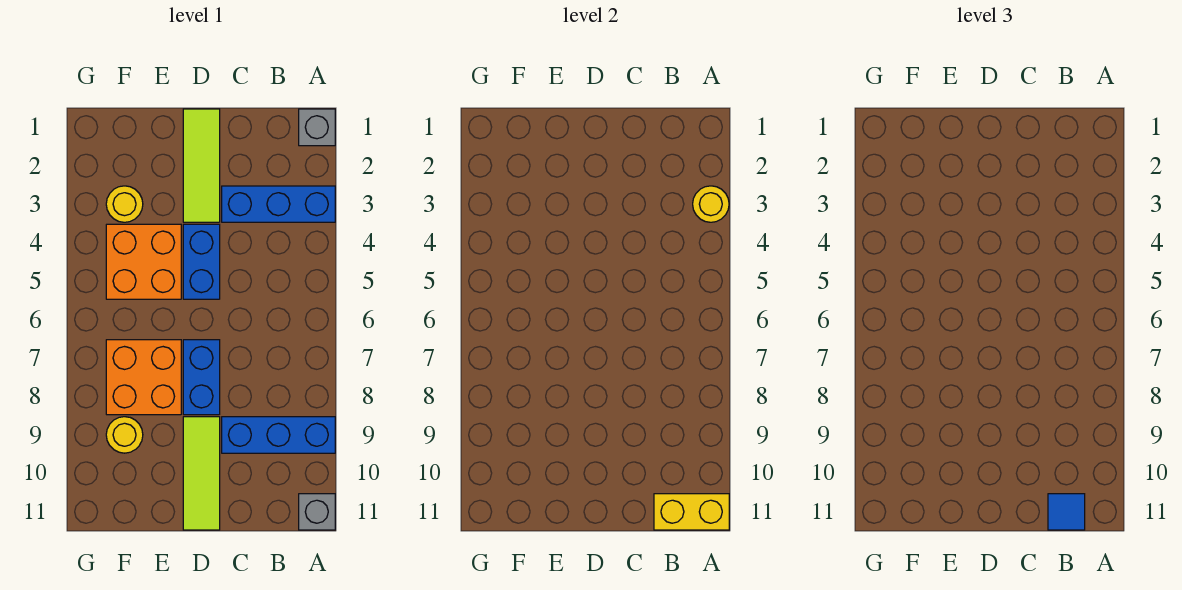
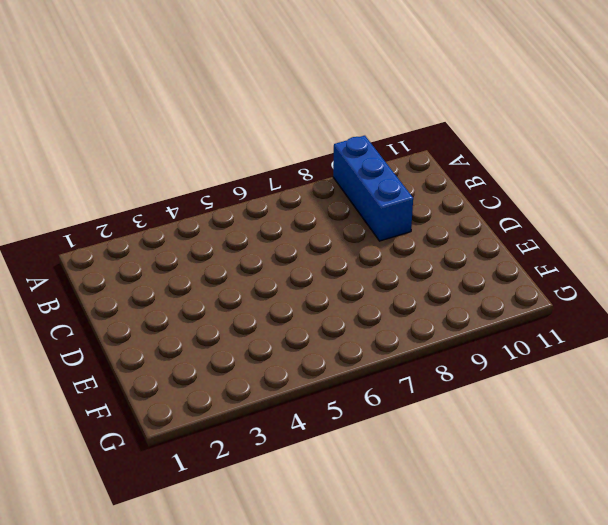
none -> grey 1x1 brick [299,109,335,146]
none -> blue 1x3 brick [222,186,335,222]
none -> grey 1x1 brick [299,494,335,530]

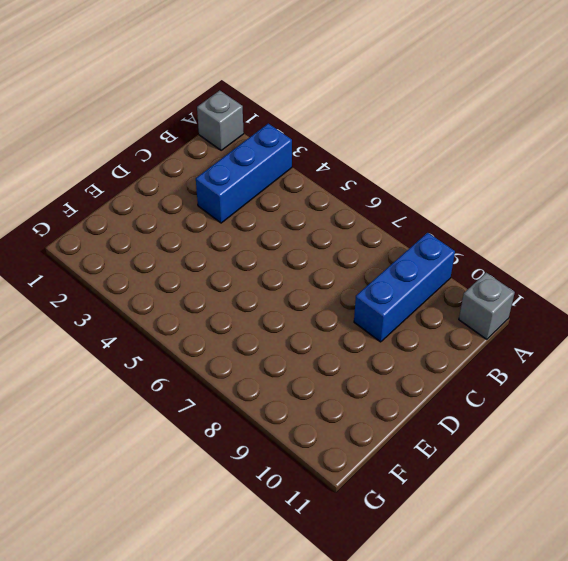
none -> lime 1x3 tile [183,109,220,222]
none -> blue 1x2 brick [183,224,220,299]
none -> blue 1x2 brick [183,340,220,415]

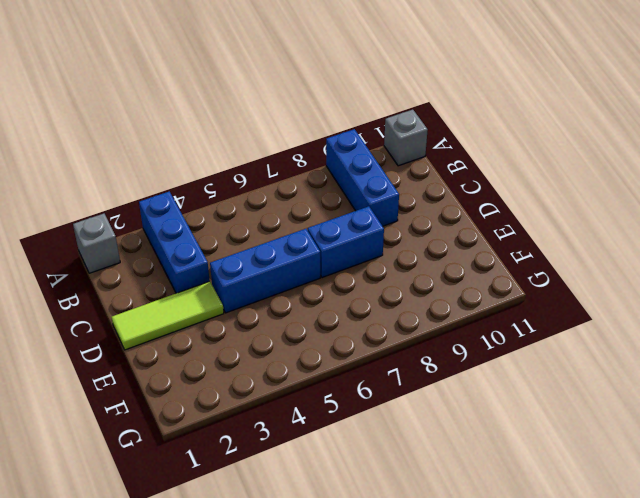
blue 1x3 brick [210,229,320,313] -> blue 1x2 brick [183,224,220,299]
none -> lime 1x3 tile [183,417,220,530]
none -> orange 2x2 brick [106,224,181,299]
none -> orange 2x2 brick [106,340,181,415]

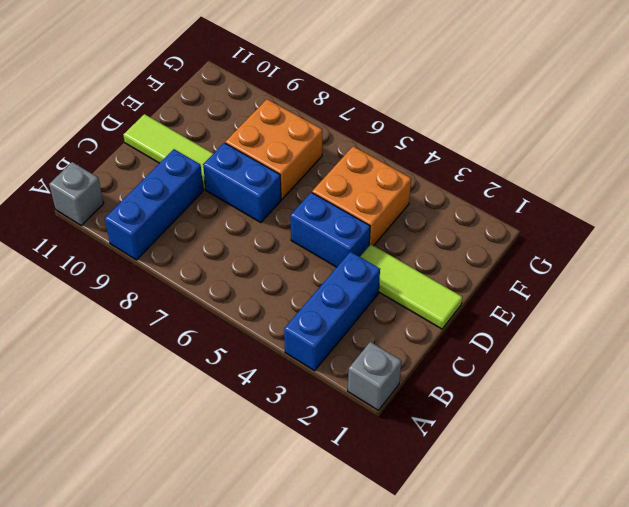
none -> yellow 1x1 round brick [106,186,143,222]
none -> yellow 1x1 round brick [106,417,143,453]
none -> yellow 1x1 round brick [693,186,729,222]

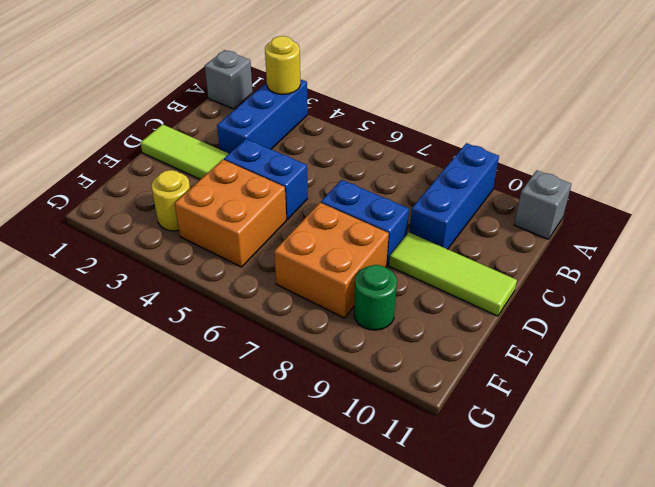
green 1x1 round brick [354,265,397,330] -> yellow 1x1 round brick [106,417,143,453]
none -> yellow 1x2 brick [654,494,729,530]
none -> blue 1x1 tile [1048,494,1085,530]

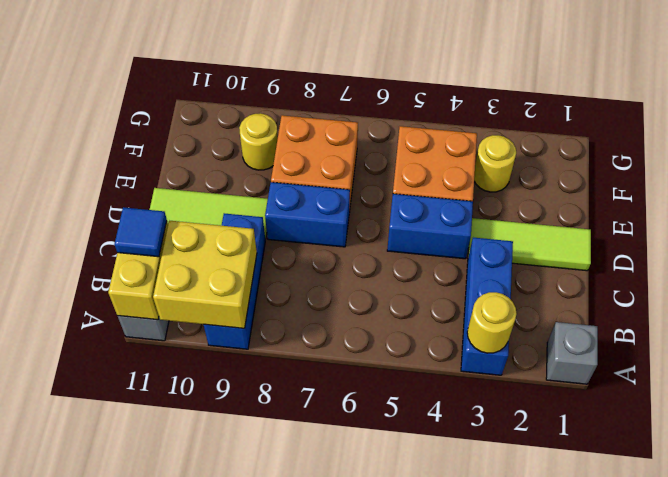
yellow 2x2 brick [153,221,257,328] -> none

